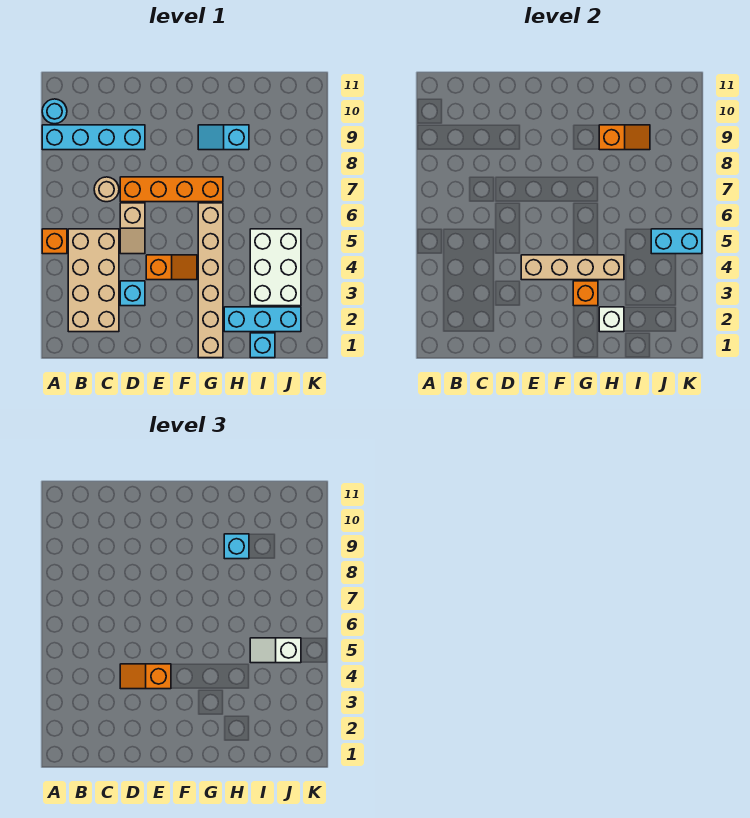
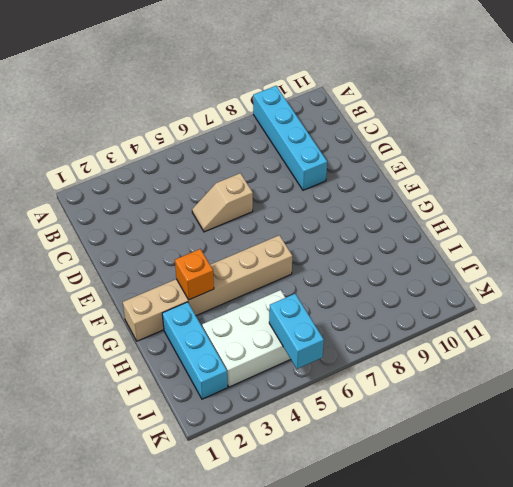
none -> orange 1x1 brick [42,229,67,254]
none -> cyan 1x1 round brick [42,99,67,124]
none -> tan 2x4 brick [68,229,119,332]

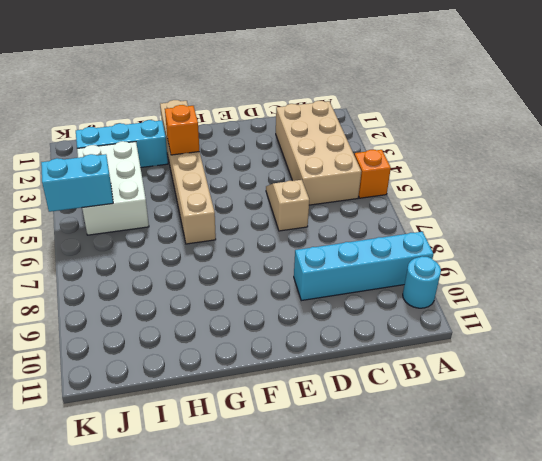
none -> tan 1x1 round brick [94,177,119,202]
none -> cyan 1x1 brick [120,281,145,306]
none -> orange 1x4 brick [120,177,223,202]

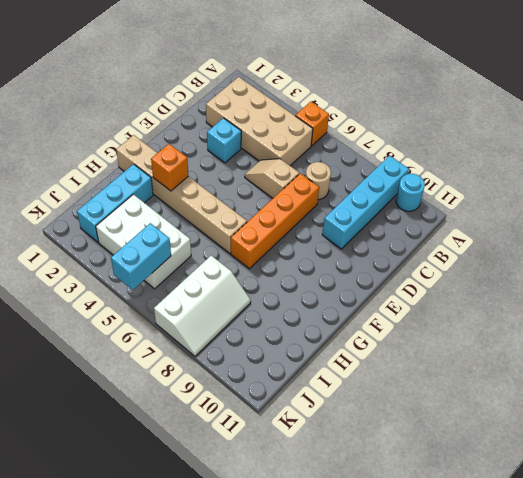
white 2x3 slope [154,256,251,356] -> none
none -> orange 1x2 slope [146,255,197,280]
none -> cyan 1x2 slope [198,125,249,150]
none -> cyan 1x1 brick [250,333,275,358]

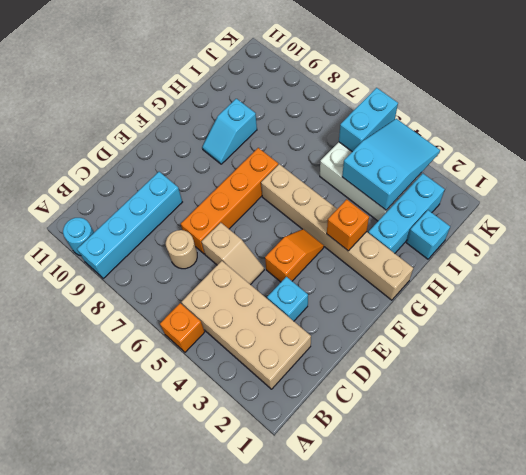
cyan 2x3 slope [342,119,440,210] -> none
none -> tan 1x4 brick [521,255,624,280]
none -> white 1x1 brick [599,307,624,332]
none -> orange 1x2 slope [599,125,650,150]

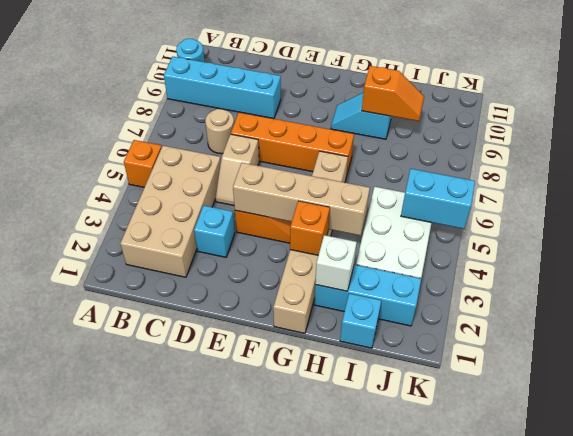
none -> orange 1x2 slope [120,664,171,689]
none -> cyan 1x1 brick [224,534,249,559]
none -> white 1x2 slope [250,638,301,663]

